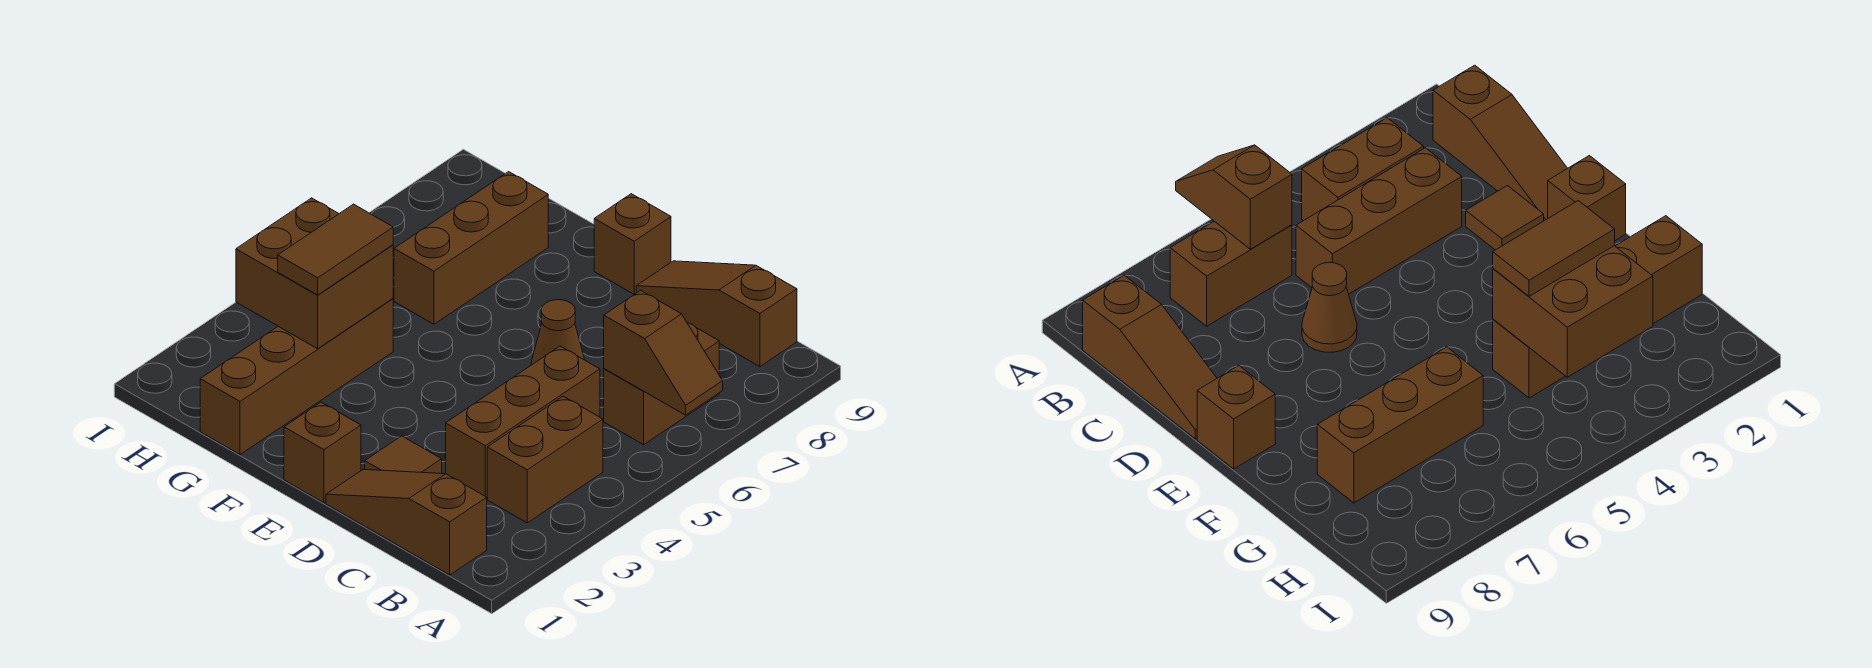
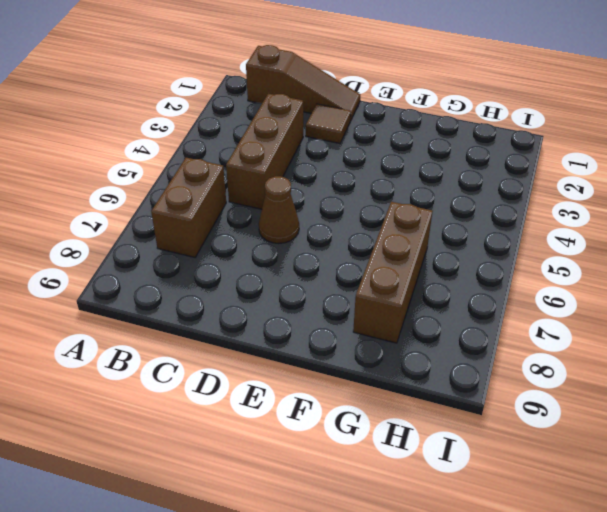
none -> brown 1x2 brick [487,396,603,523]
none -> brown 1x3 slope [636,261,797,367]
none -> brown 1x1 brick [284,402,361,503]

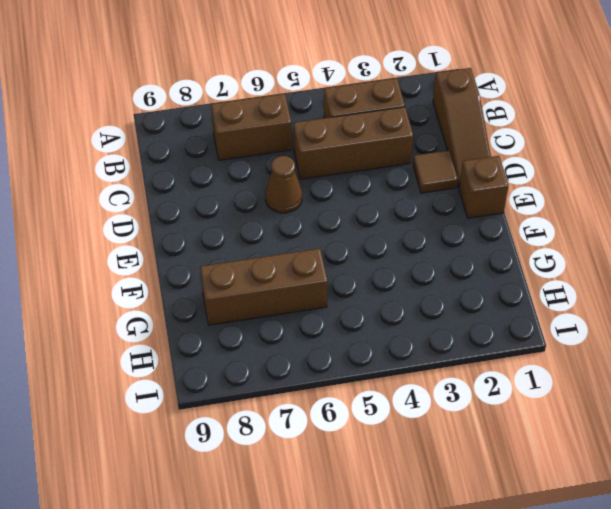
none -> brown 1x3 slope [636,261,797,367]
none -> brown 1x1 brick [594,194,671,294]
none -> brown 1x4 brick [200,299,393,455]

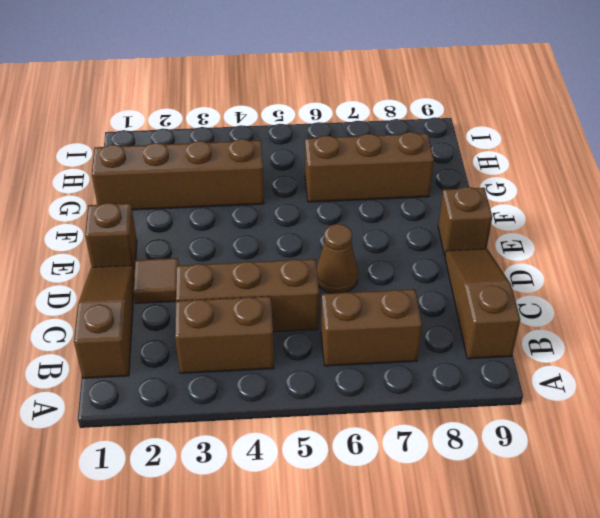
none -> brown 1x2 slope [604,290,723,415]
none -> brown 2x2 brick [236,198,393,349]
none -> brown 1x2 tile [278,204,393,295]

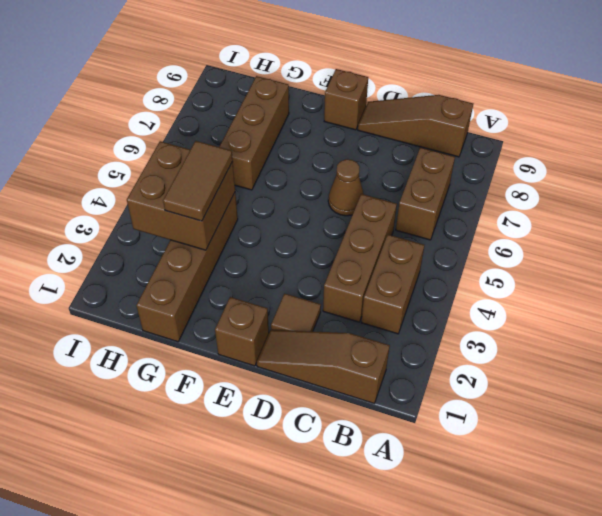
none -> brown 1x2 slope [604,290,723,415]

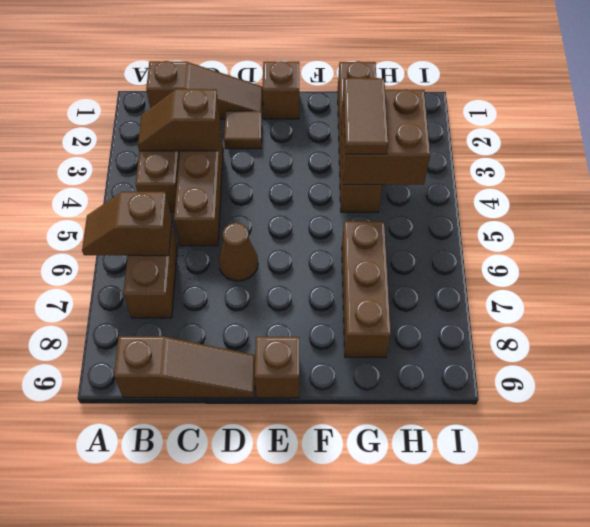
brown 1x2 slope [138,89,220,151] -> none

